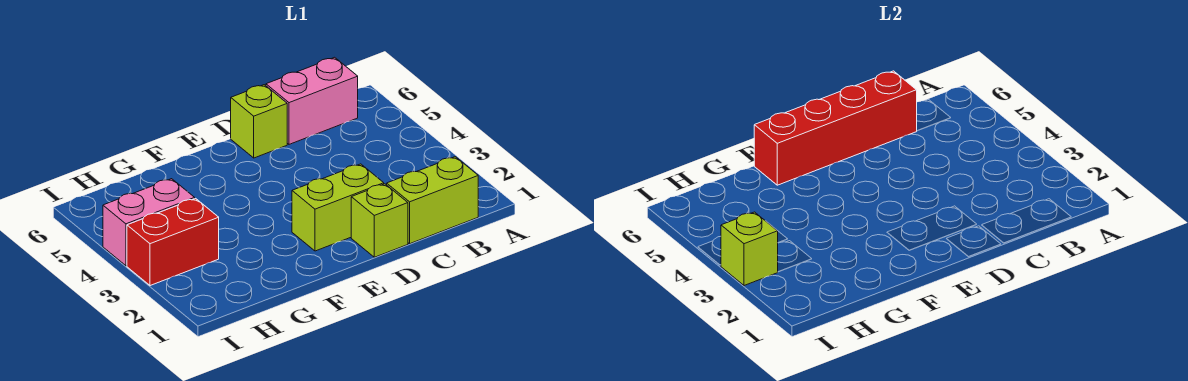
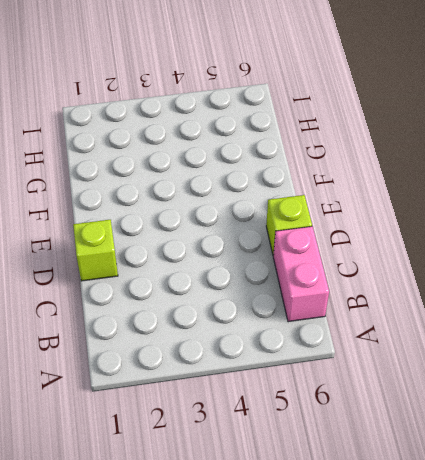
none -> lime 1x2 brick [387,157,478,244]
none -> lime 1x2 brick [292,164,384,251]

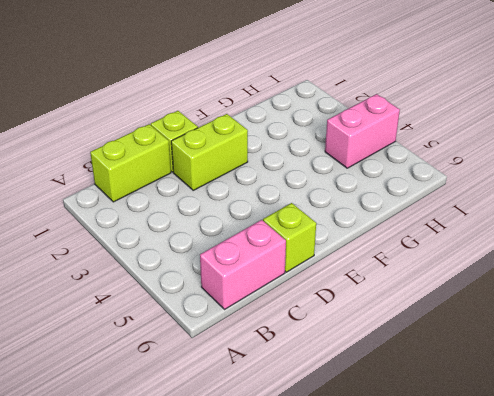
none -> red 1x2 brick [127,199,219,286]
none -> red 1x4 brick [754,71,917,185]

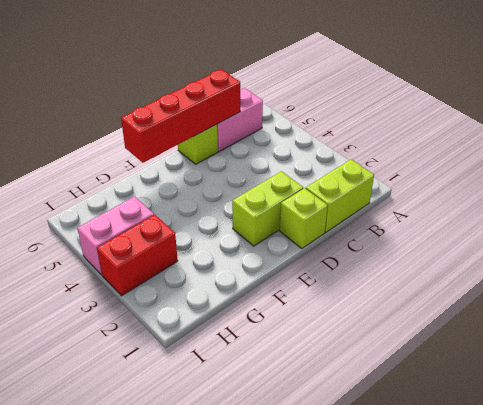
none -> lime 1x1 brick [721,212,778,286]

